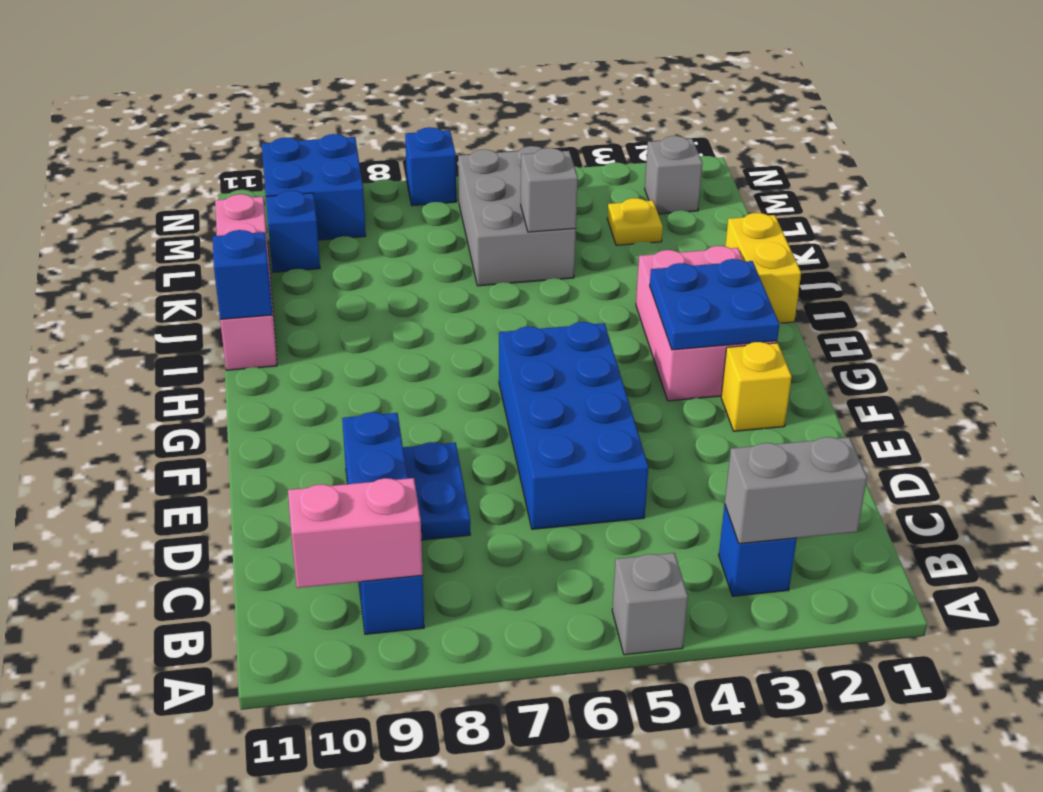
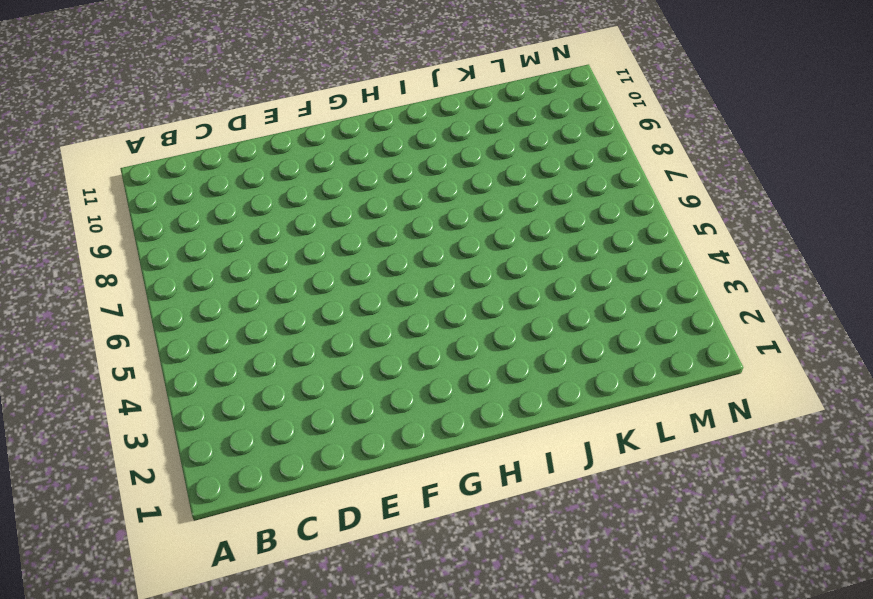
none -> grey 1x1 brick [612,553,688,655]
none -> blue 1x1 brick [719,504,797,596]
none -> blue 1x4 brick [342,412,424,634]

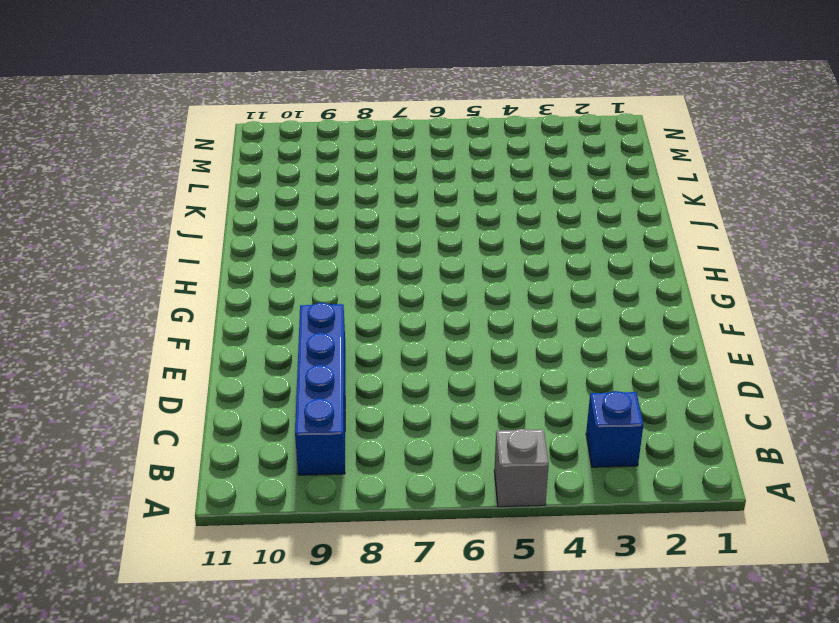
none -> blue 2x4 brick [499,322,648,529]
none -> blue 1x2 plate [403,442,470,540]
none -> yellow 1x1 brick [721,342,792,431]

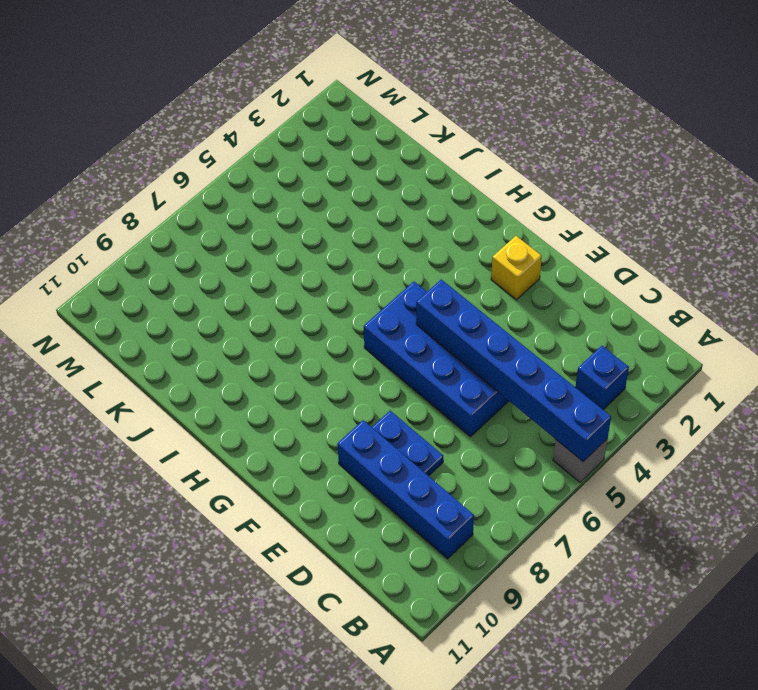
blue 1x6 brick [416,279,611,462] -> none
none -> pink 2x3 brick [636,246,777,401]
none -> yellow 1x2 brick [725,213,801,323]
none -> pink 1x4 brick [215,194,277,370]

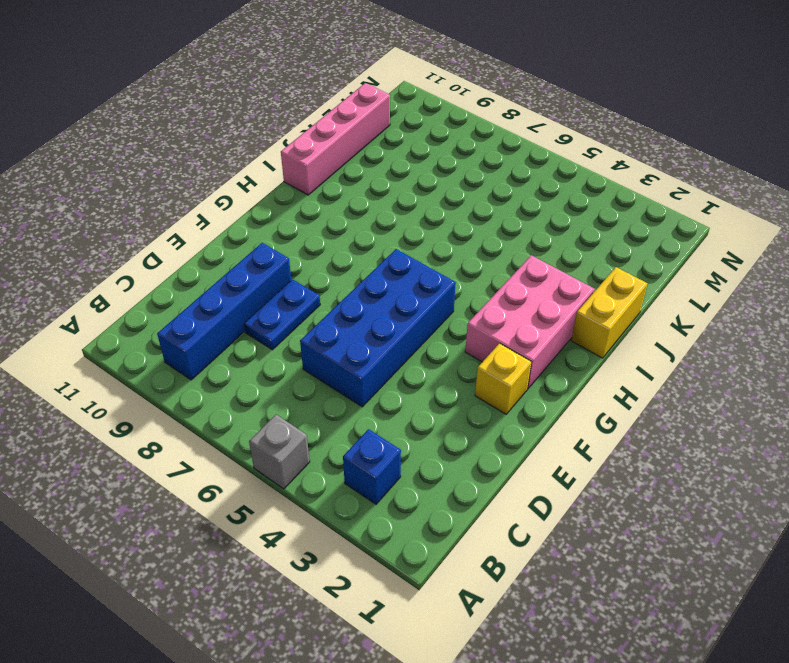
none -> grey 2x3 brick [458,146,576,286]
none -> yellow 1x1 plate [607,198,663,245]
none -> blue 1x1 brick [266,191,320,272]

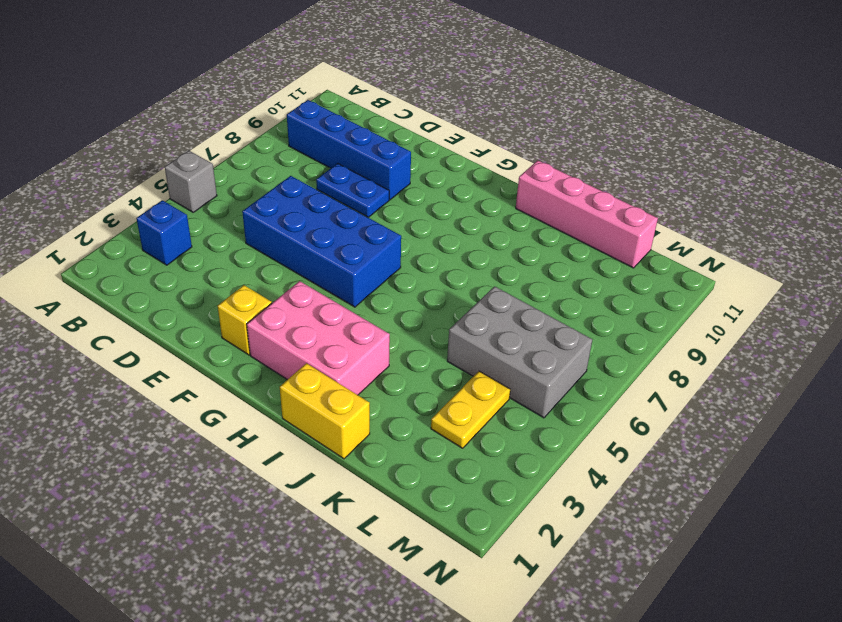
yellow 1x2 plate [431,371,510,448] -> yellow 1x1 plate [607,198,663,245]
none -> blue 1x1 brick [266,191,320,272]
none -> grey 1x1 brick [645,136,702,214]
none -> blue 2x2 brick [262,134,366,240]

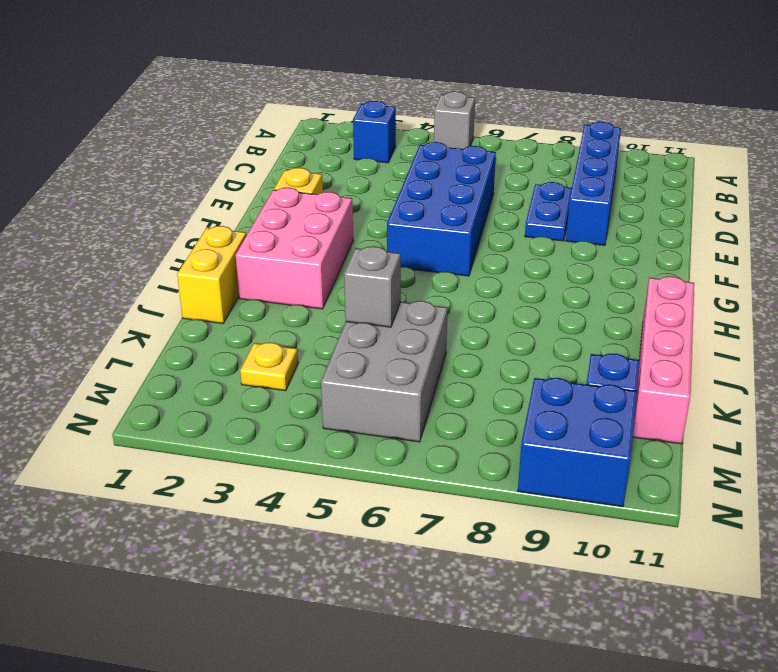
none -> grey 1x1 brick [645,136,702,214]
none -> blue 1x1 brick [405,127,456,206]
none -> grey 1x2 brick [725,437,867,544]

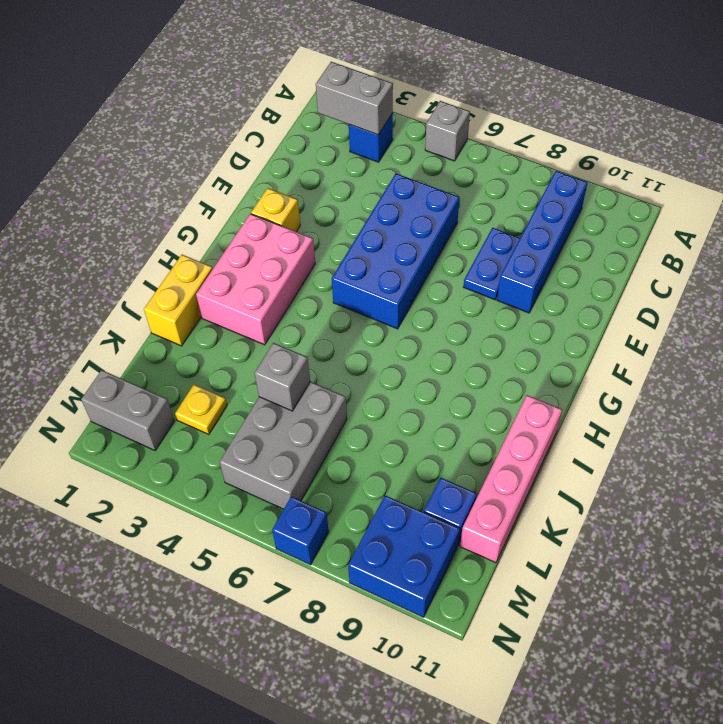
grey 1x2 brick [81,370,174,451] -> grey 1x1 brick [645,136,702,214]
none -> pink 1x2 brick [288,478,423,588]
none -> blue 2x2 plate [650,259,779,350]
none -> blue 1x1 brick [213,230,272,319]

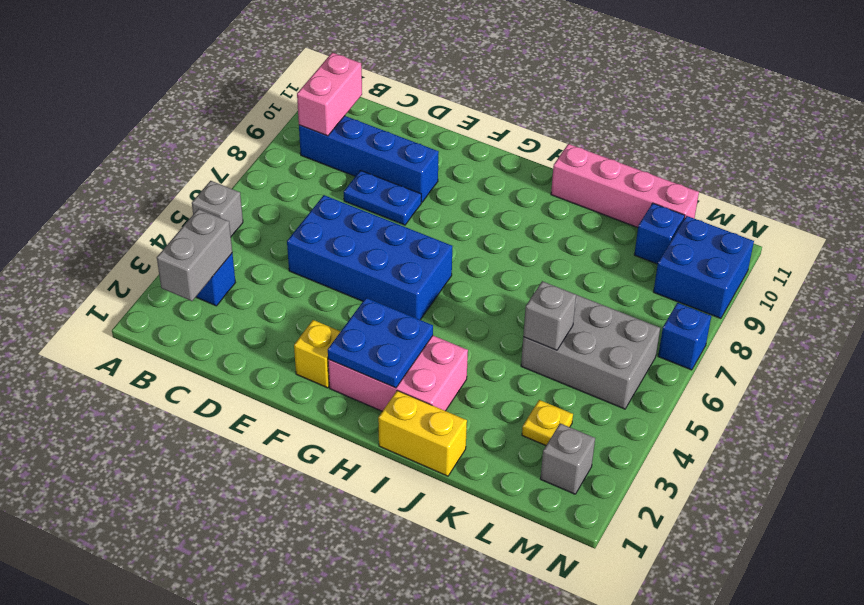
none -> blue 1x1 brick [213,230,272,319]

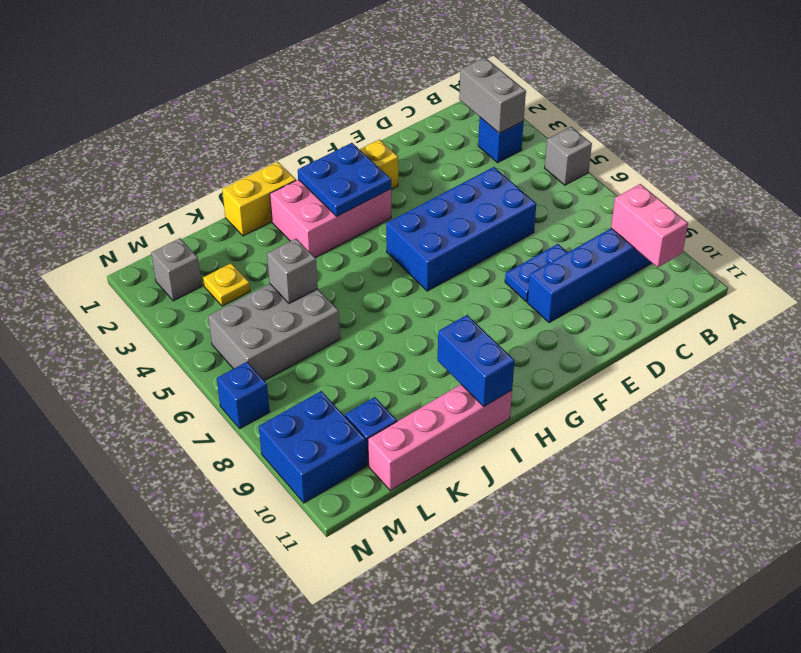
blue 1x2 brick [438,315,515,406] -> blue 1x1 brick [213,230,272,319]

